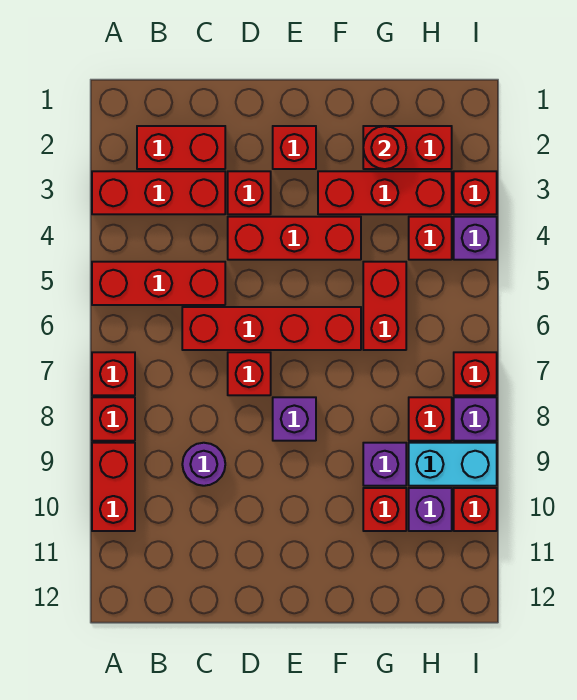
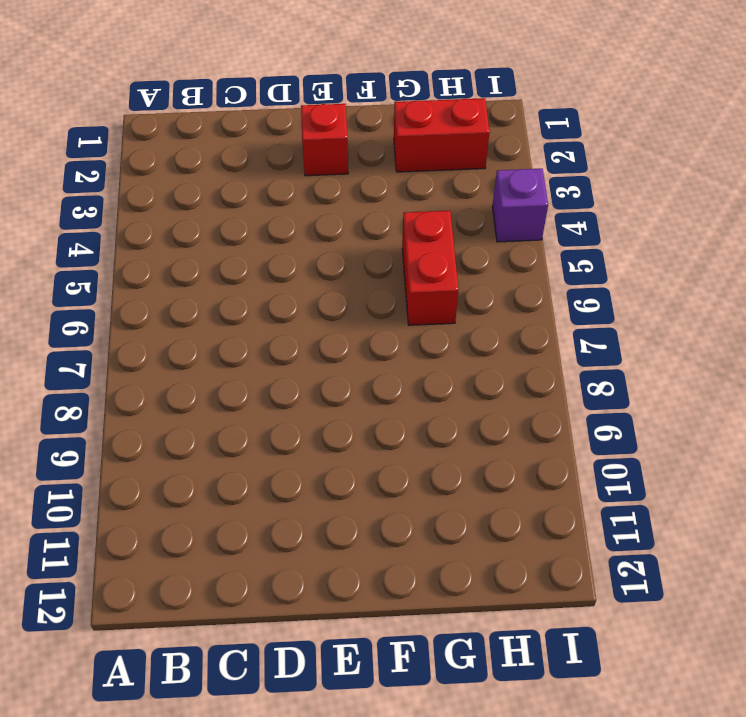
none -> red 1x3 brick [92,171,225,214]
none -> red 1x3 brick [92,262,225,305]
none -> red 1x1 brick [92,352,135,395]

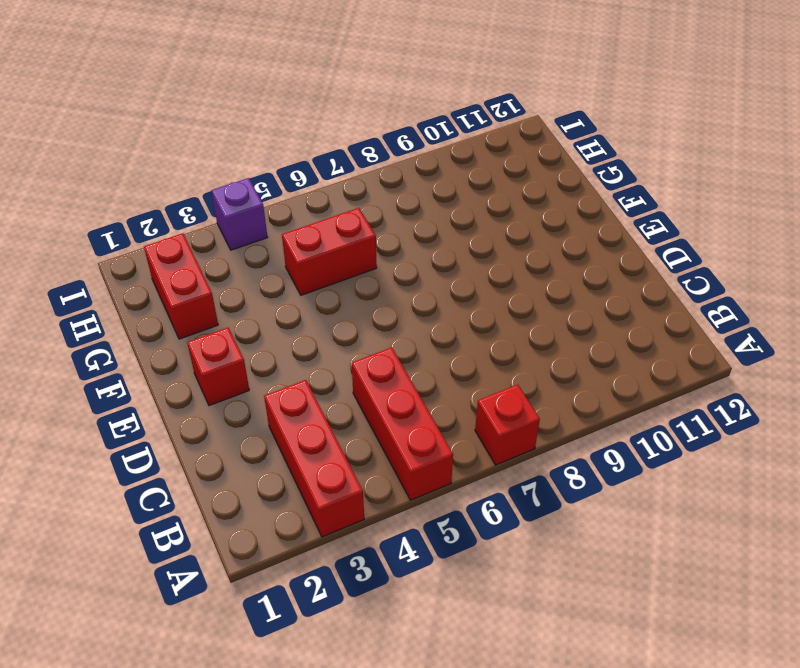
none -> red 1x1 brick [92,397,135,441]
none -> red 1x2 brick [92,443,135,531]
none -> red 1x2 brick [137,126,225,169]

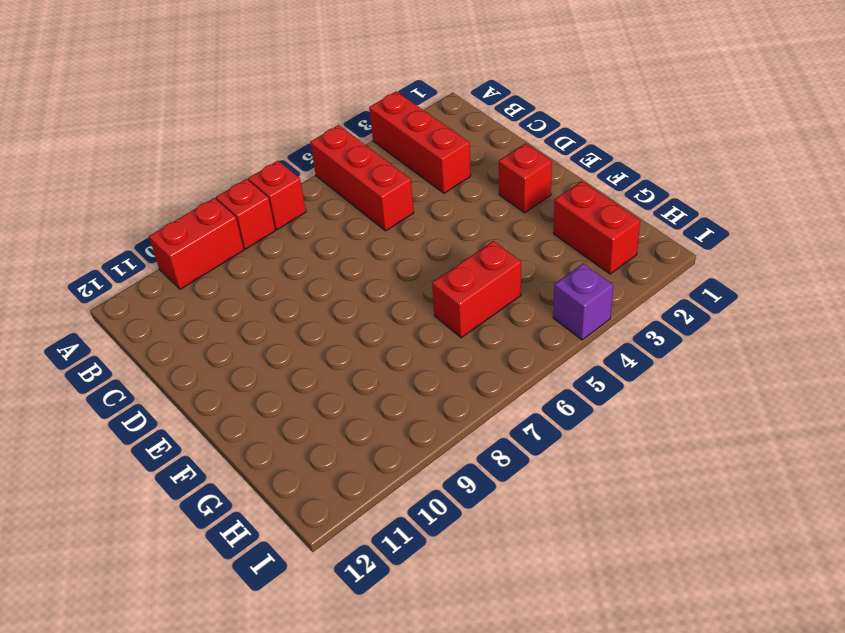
none -> red 1x2 brick [137,126,225,169]
none -> red 1x4 brick [182,307,361,350]
none -> purple 1x1 round brick [182,443,225,486]

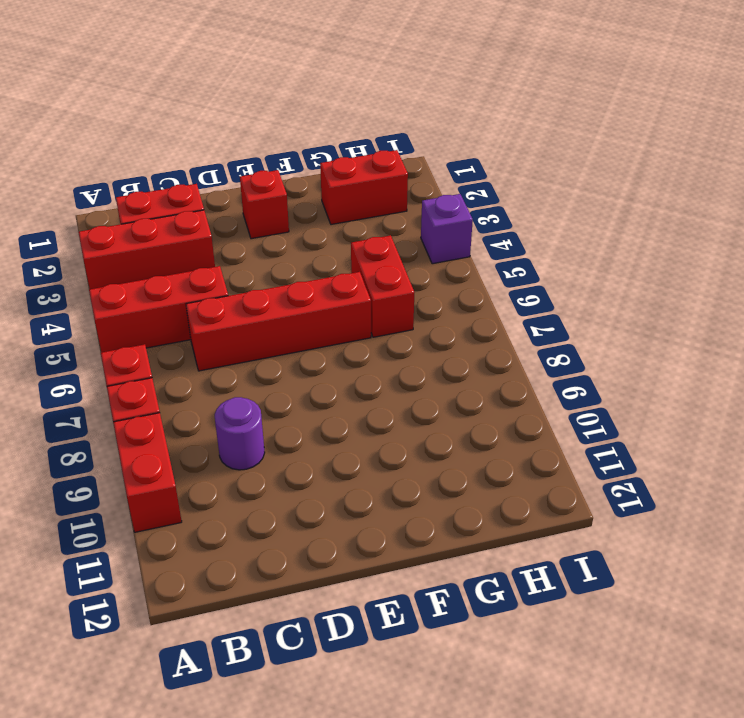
none -> red 1x1 brick [228,171,271,214]
none -> red 1x3 brick [228,217,361,260]
none -> red 1x1 brick [228,352,271,395]

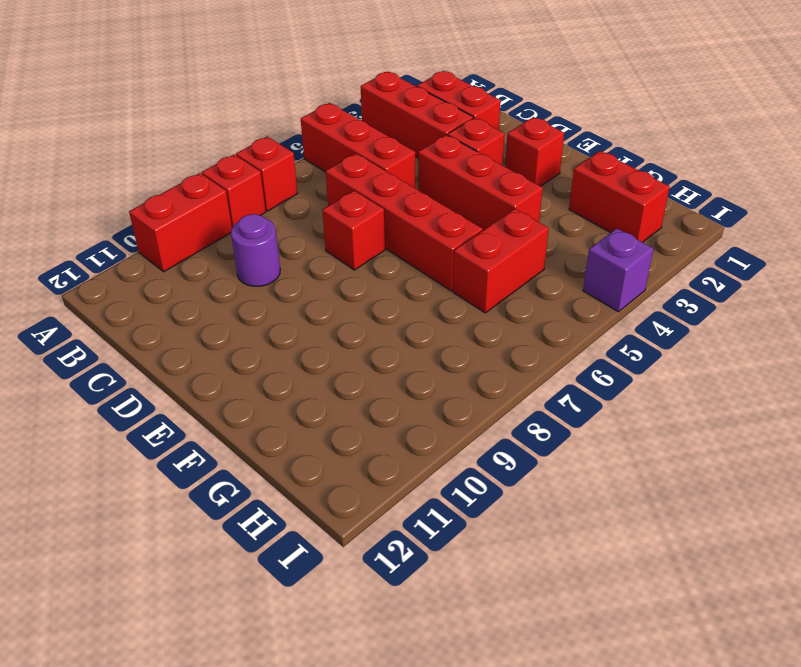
none -> purple 1x1 brick [273,397,316,441]
none -> red 1x3 brick [318,171,452,214]
none -> purple 1x1 brick [363,443,406,486]

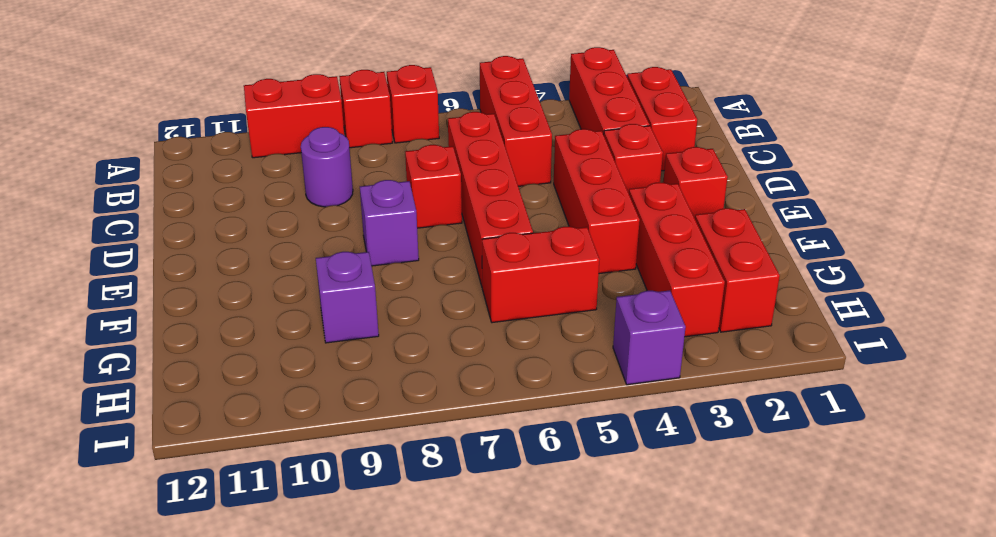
none -> red 1x1 brick [363,488,406,531]
none -> red 1x1 brick [409,217,452,260]
none -> red 1x1 brick [409,397,452,441]

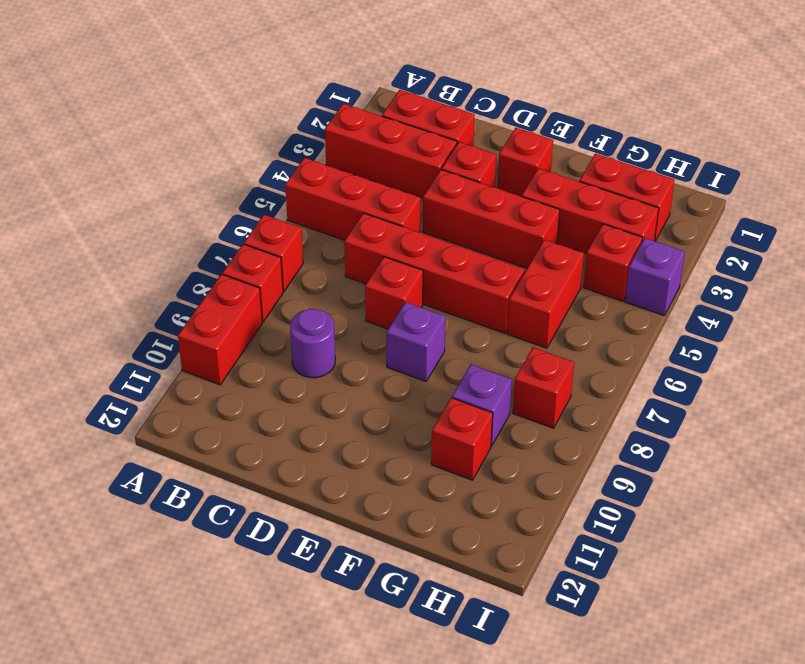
none -> cyan 1x2 brick [409,443,497,486]
none -> purple 1x1 brick [409,488,452,531]
none -> red 1x1 brick [454,171,497,214]

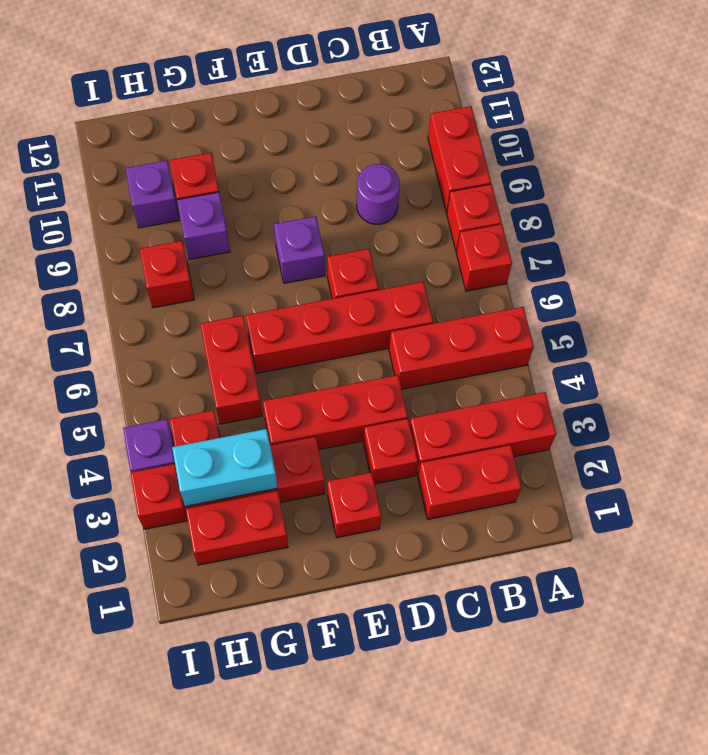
cyan 1x2 brick [172,429,278,506] -> cyan 1x2 brick moved to [409,443,497,486]
none -> red 1x1 brick [454,352,497,395]
none -> purple 1x1 brick [454,397,497,441]
none -> red 1x1 brick [454,488,497,531]

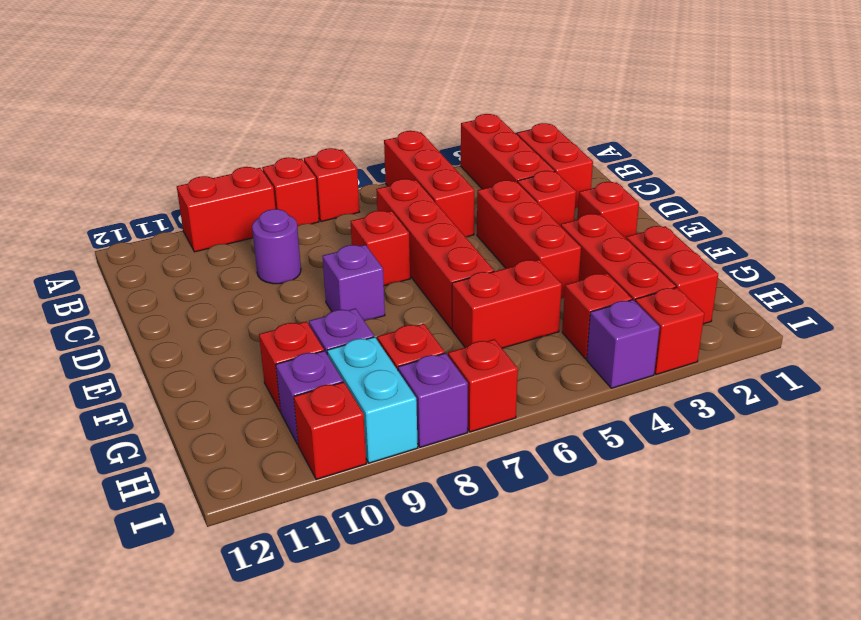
none -> red 1x1 round brick [363,126,406,169]

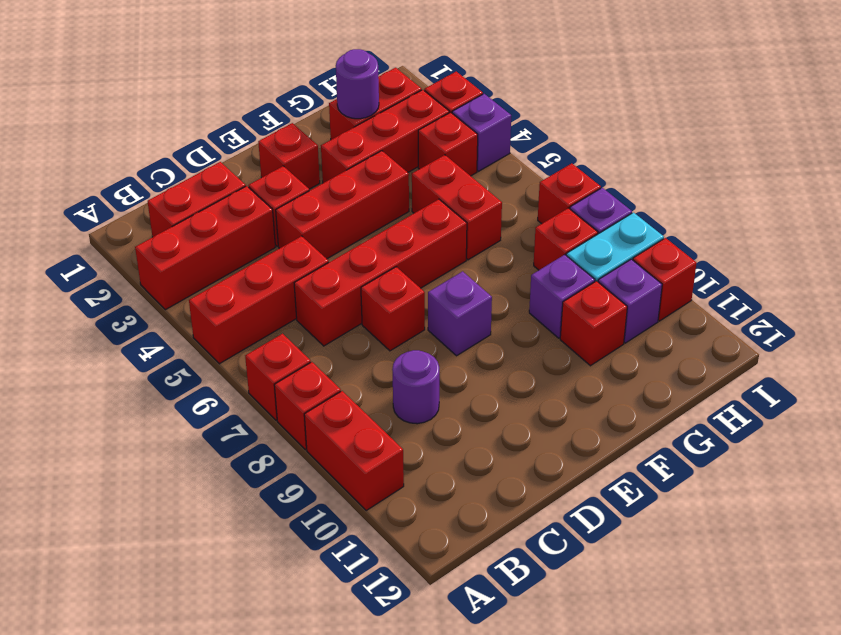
purple 1x1 round brick [336,49,379,119] -> red 1x1 round brick [363,126,406,169]

